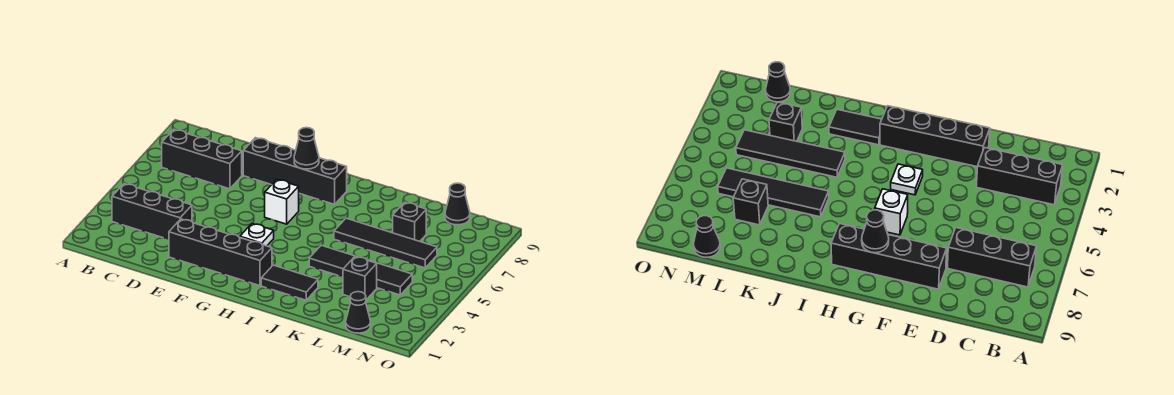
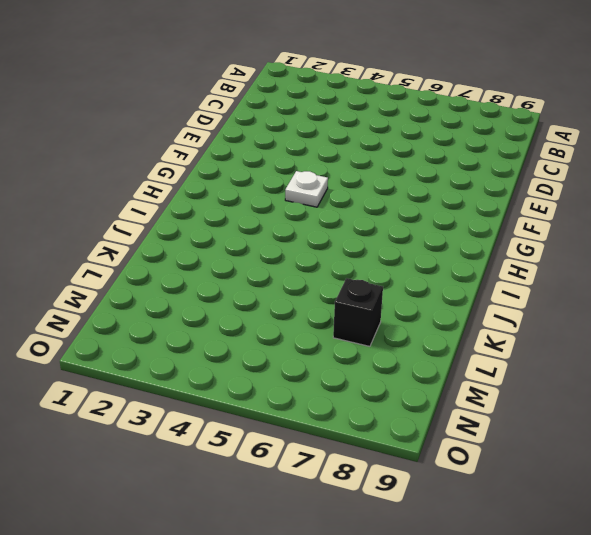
none -> black 1x3 brick [112,184,192,240]
none -> black 1x3 brick [162,129,242,189]
none -> black 1x4 brick [169,219,272,286]

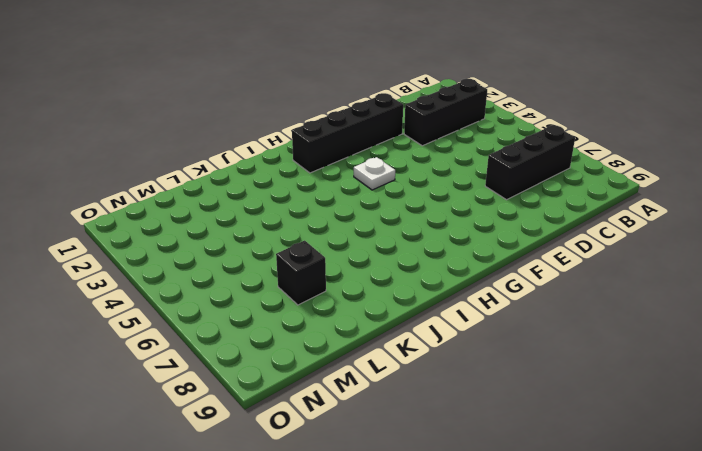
none -> black 1x4 brick [243,138,347,204]
none -> white 1x1 brick [265,179,299,224]
none -> black 1x2 tile [261,265,318,300]

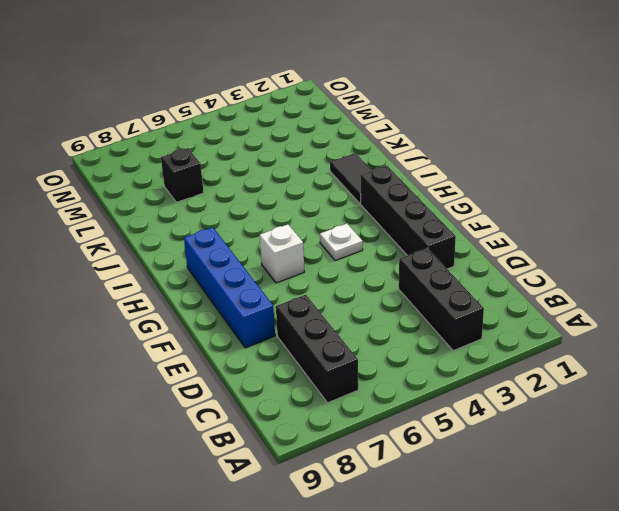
blue 1x4 brick [184,227,275,348] -> black 1x4 brick [243,138,347,204]
none -> black 1x4 tile [309,245,412,295]
none -> black 1x4 tile [334,218,437,268]
none -> black 1x1 brick [343,257,377,300]

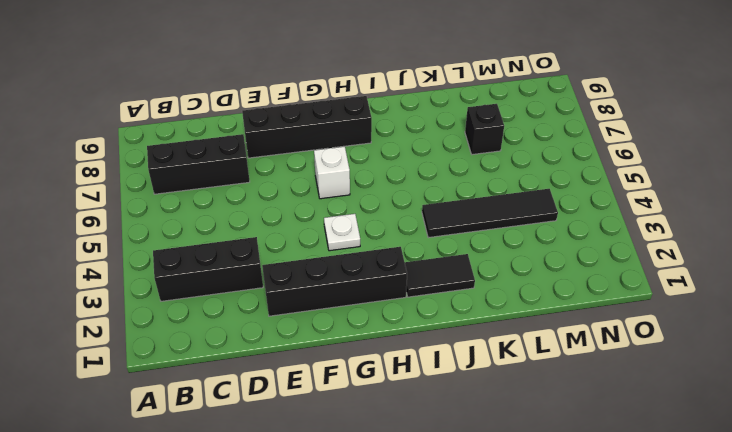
none -> black 1x4 tile [334,218,437,268]
none -> black 1x1 brick [343,257,377,300]
none -> black 1x1 cone [346,292,370,333]

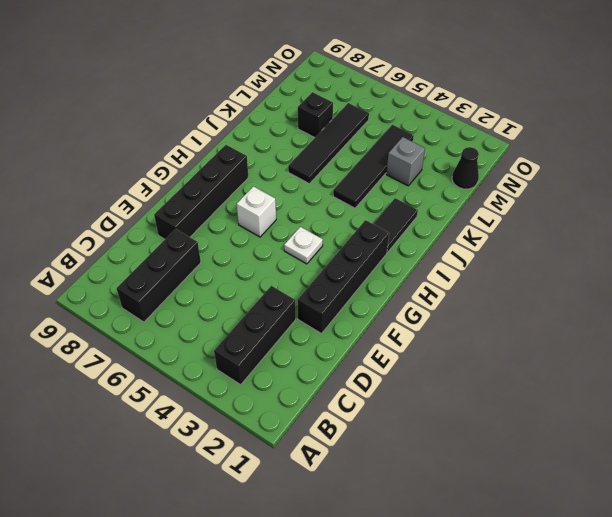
grey 1x1 brick [386,137,425,186] -> black 1x1 brick [343,257,377,300]
none -> black 1x1 cone [445,183,470,225]
none -> black 1x1 cone [294,128,319,169]

